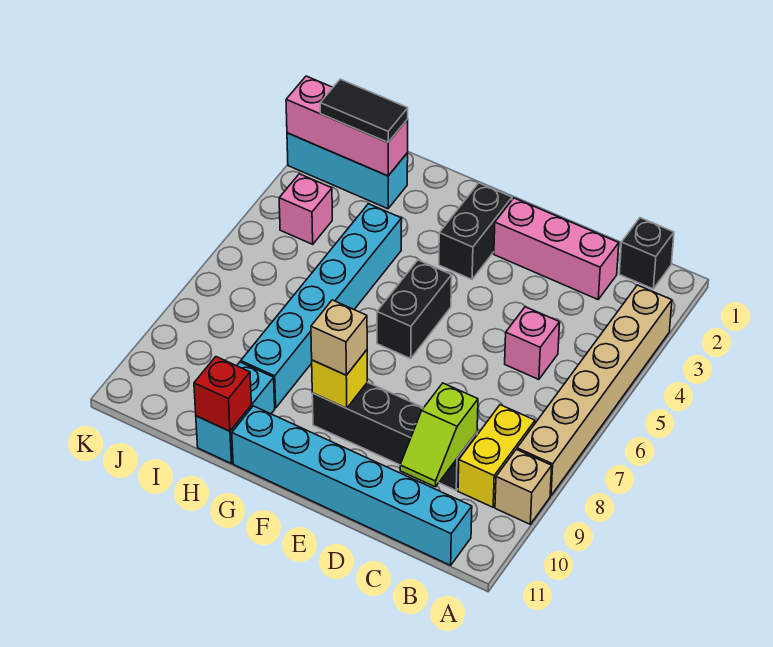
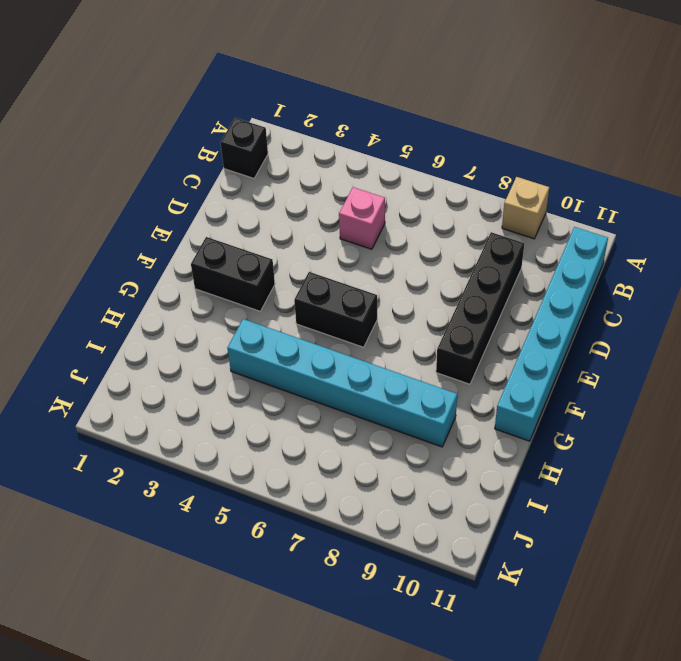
none -> tan 1x6 brick [517,285,672,496]
none -> yellow 1x2 brick [458,405,535,507]
none -> pink 1x3 brick [494,198,619,299]

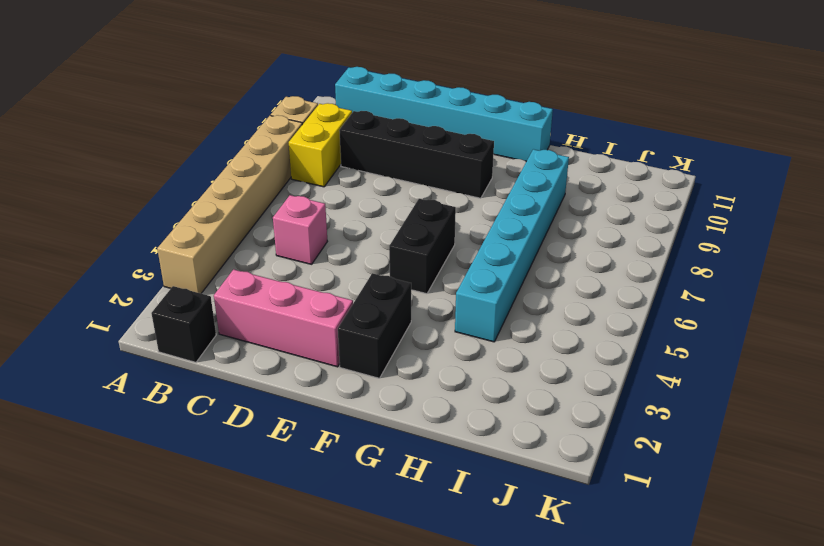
none -> cyan 1x2 brick [196,362,275,464]
none -> cyan 1x3 brick [287,133,408,209]
none -> pink 1x1 brick [279,174,332,244]

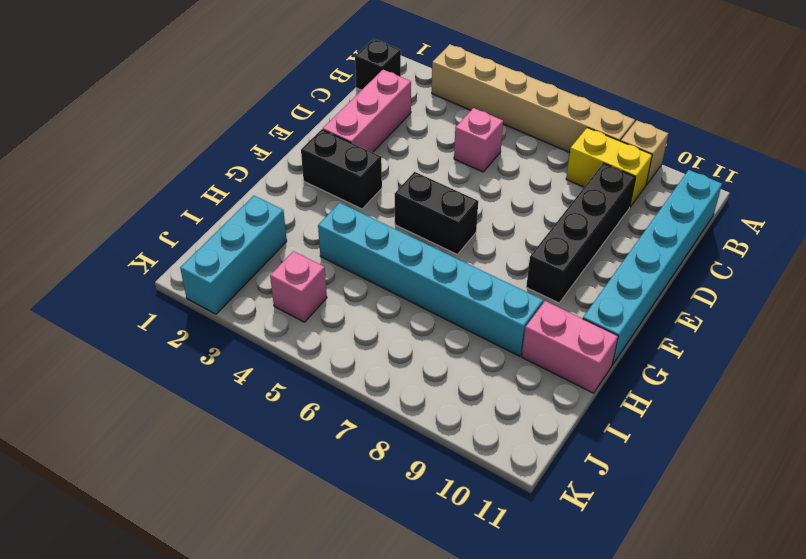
pink 1x2 brick [522,301,618,393] -> cyan 1x2 brick [196,362,275,464]
none -> lime 1x2 slope [400,383,478,487]
none -> yellow 1x1 brick [312,350,367,408]
none -> red 1x1 brick [194,357,251,431]

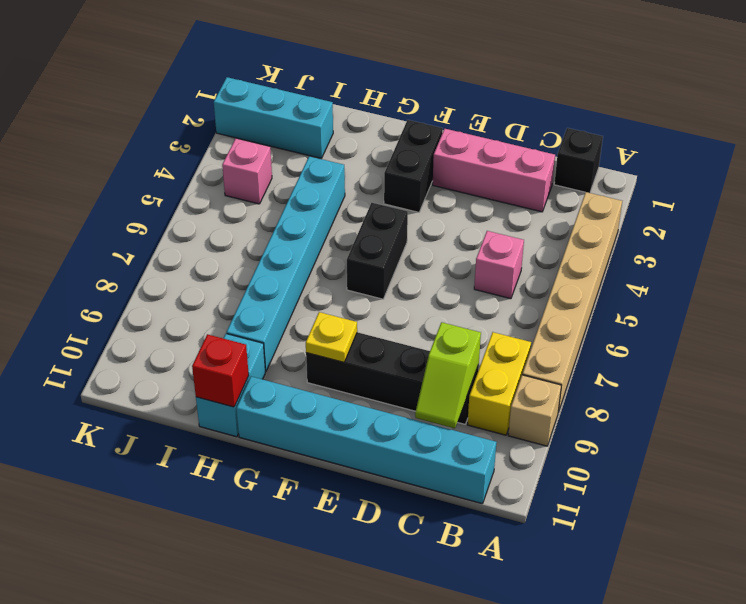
yellow 1x1 plate [306,312,357,362] -> yellow 1x1 brick [312,350,367,408]
none -> pink 1x3 brick [286,76,408,176]
none -> tan 1x1 brick [311,300,367,375]
none -> black 1x2 tile [320,79,408,142]

